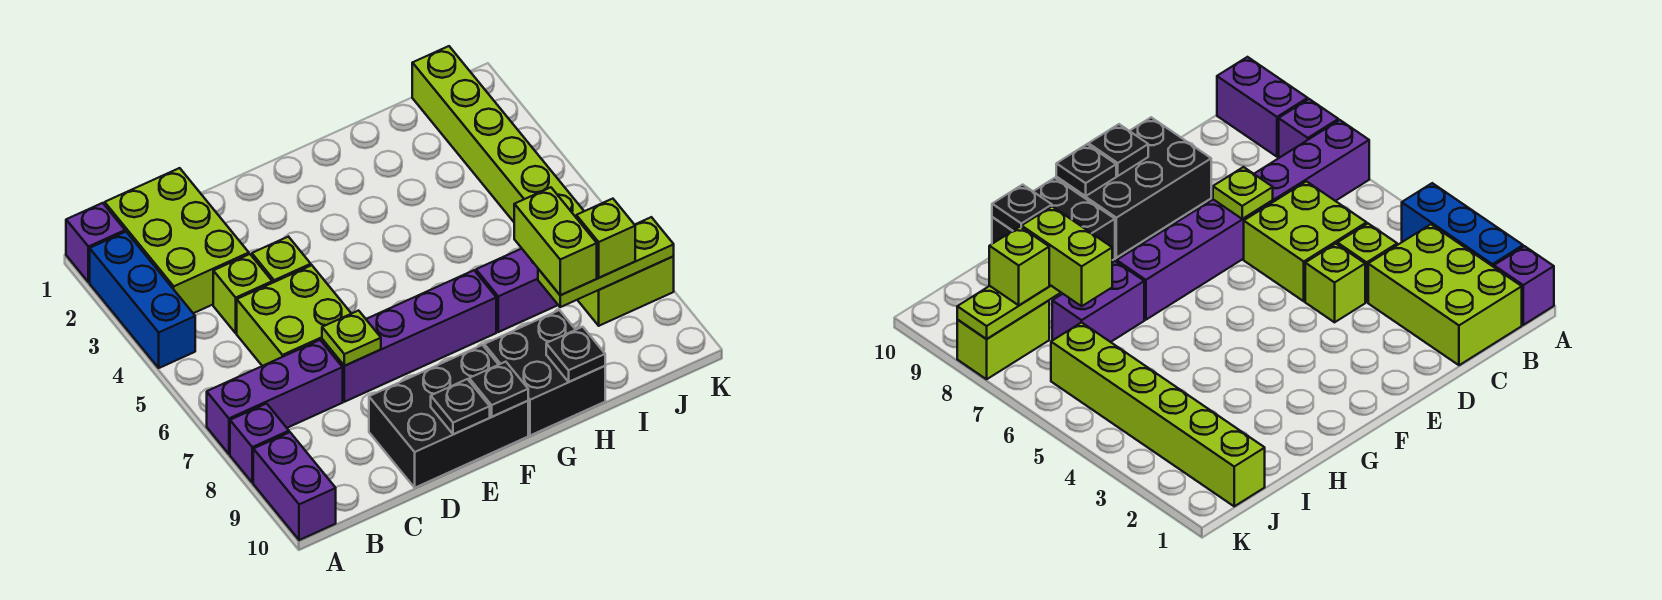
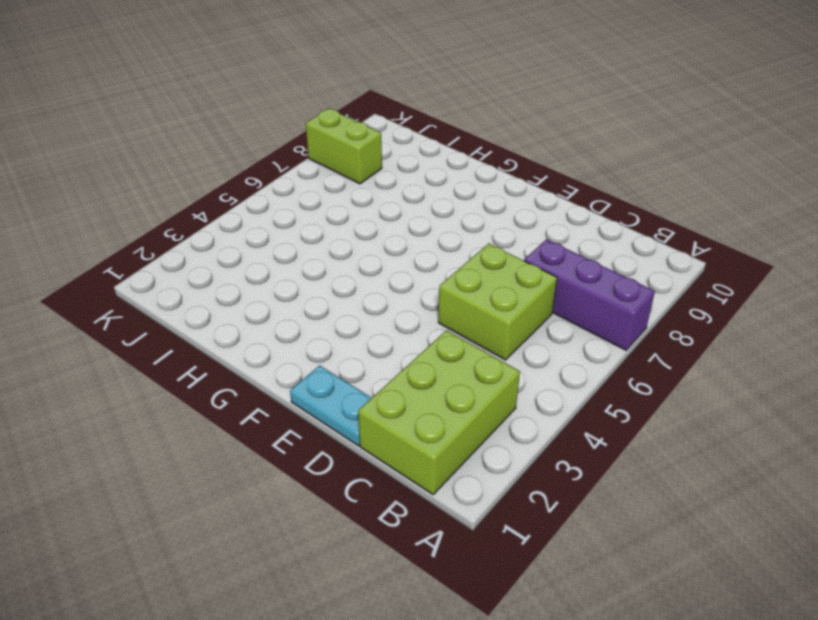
cyan 1x2 plate [290,366,371,446] -> none
none -> purple 1x1 brick [66,203,125,282]
none -> blue 1x3 brick [90,232,195,368]
none -> purple 1x1 brick [230,404,289,483]

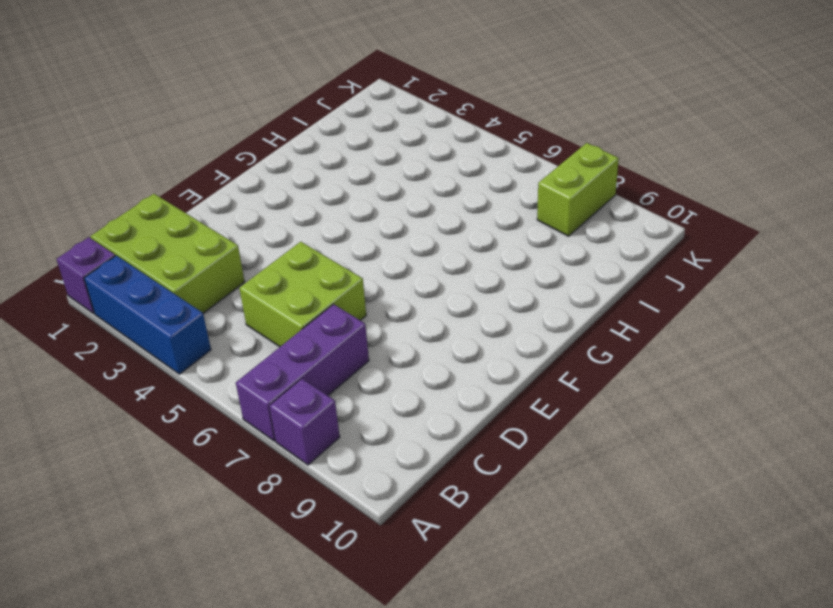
none -> purple 1x2 brick [253,432,336,540]
none -> lime 1x1 brick [213,254,272,333]
none -> lime 1x1 brick [252,237,311,283]

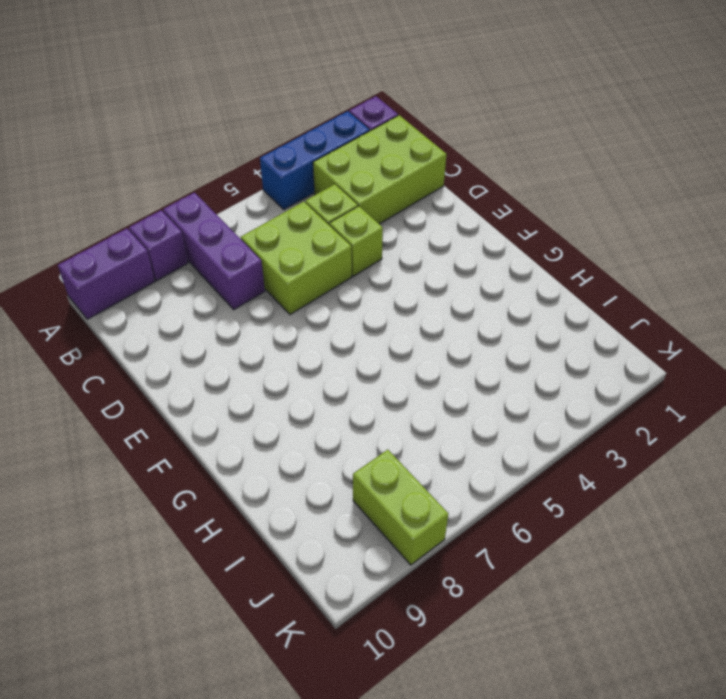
none -> purple 1x4 brick [322,270,496,402]
none -> black 2x3 brick [369,345,528,488]
none -> black 2x2 brick [484,310,605,435]

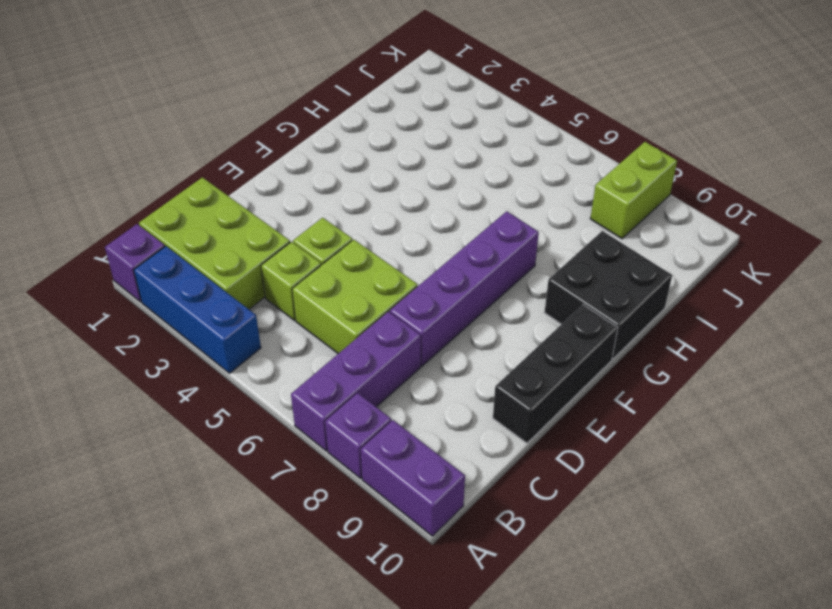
black 1x3 brick [493,305,618,443] -> black 2x3 brick [369,345,528,488]
none -> purple 1x2 brick [476,249,558,332]
none -> lime 1x6 brick [412,46,584,222]
none -> lime 1x1 plate [322,311,381,366]

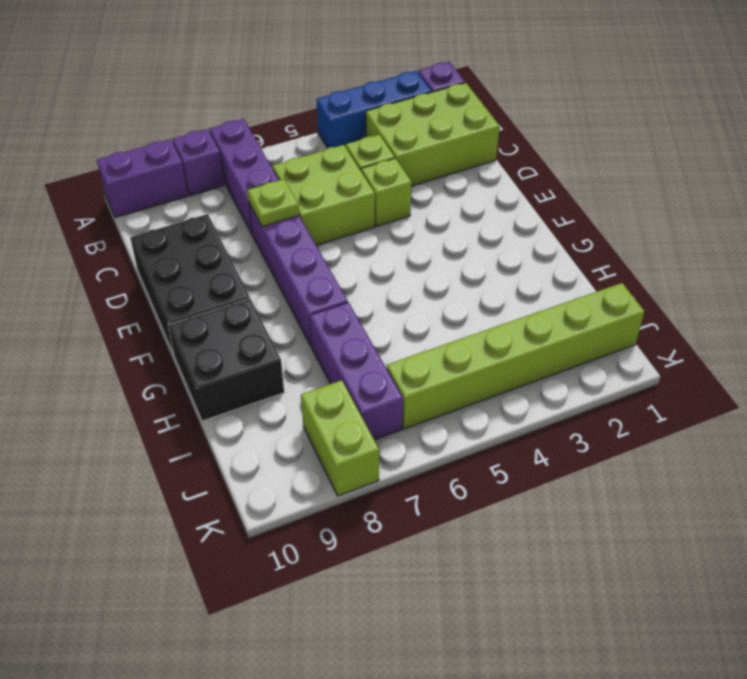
purple 1x3 brick [310,302,403,440] -> purple 1x2 brick [476,249,558,332]
none -> black 1x1 plate [431,379,490,434]
none -> black 1x1 plate [469,362,528,417]
none -> black 1x1 plate [546,327,605,382]

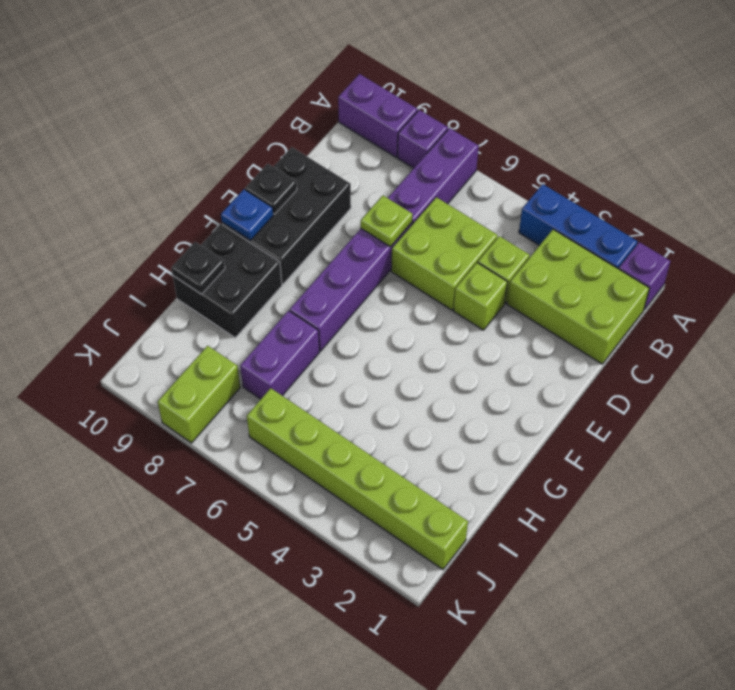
blue 1x1 plate [221,189,273,240] -> black 1x1 plate [469,362,528,417]
none -> lime 1x3 plate [538,217,674,307]
none -> lime 1x2 brick [514,187,597,295]
none -> lime 1x1 brick [576,199,635,278]

